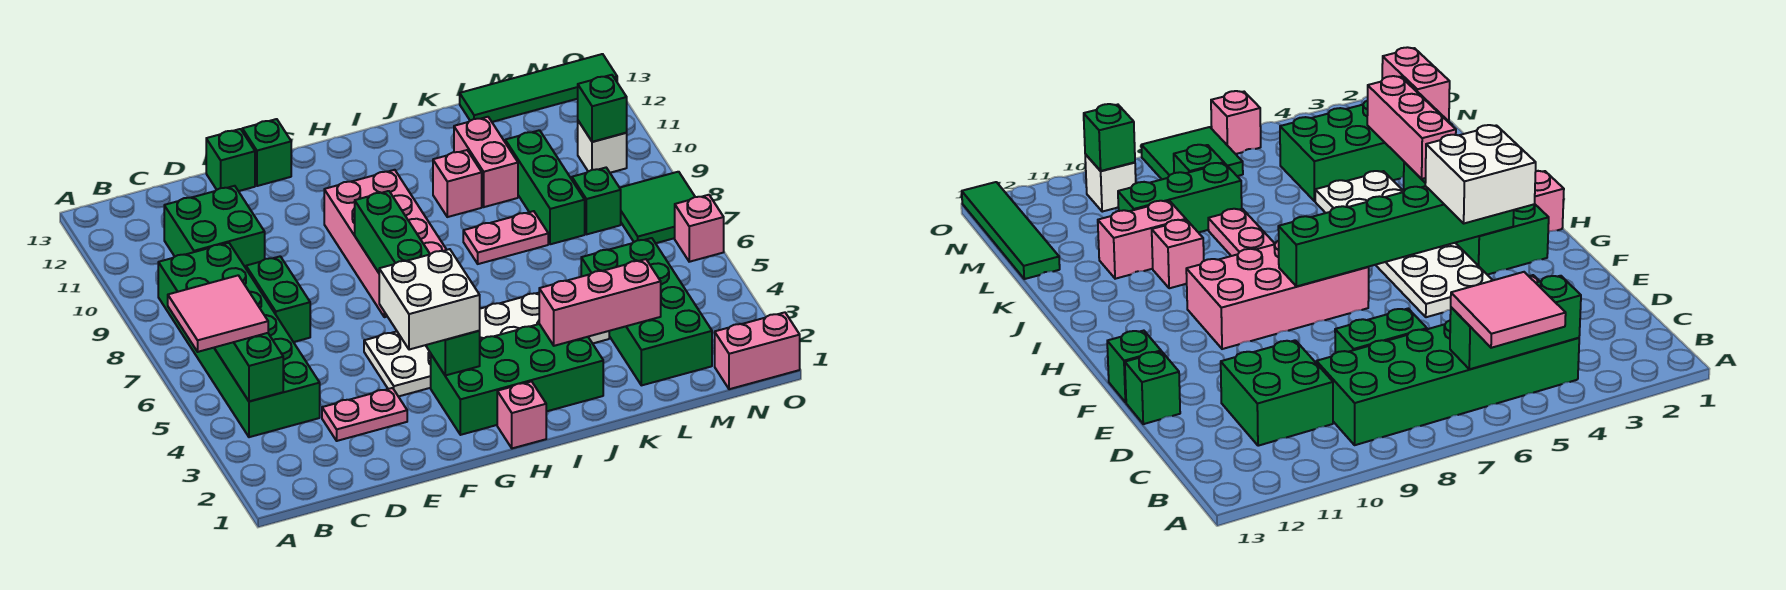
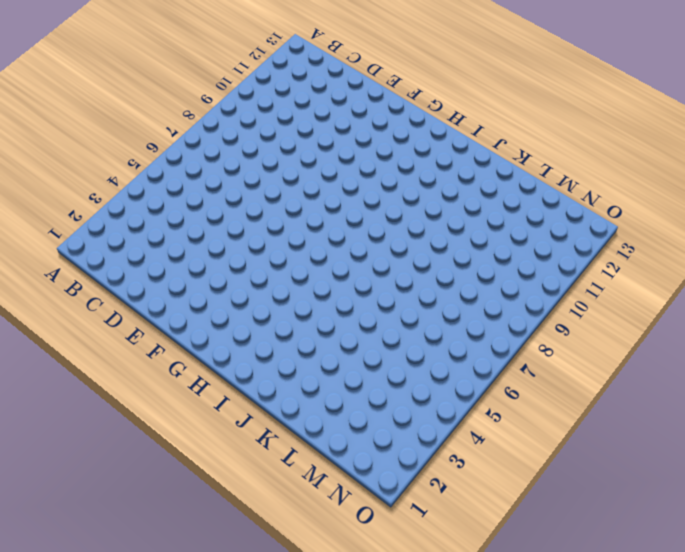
none -> green 2x6 brick [158,243,320,437]
none -> green 2x2 brick [164,186,265,268]
none -> pink 1x2 plate [322,388,407,441]

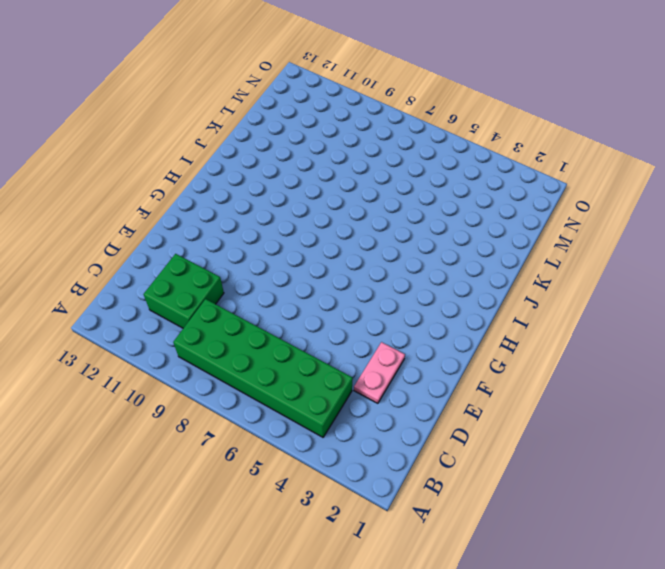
none -> green 1x2 brick [246,256,310,342]
none -> green 1x1 brick [206,129,255,191]
none -> white 2x6 plate [364,293,609,397]

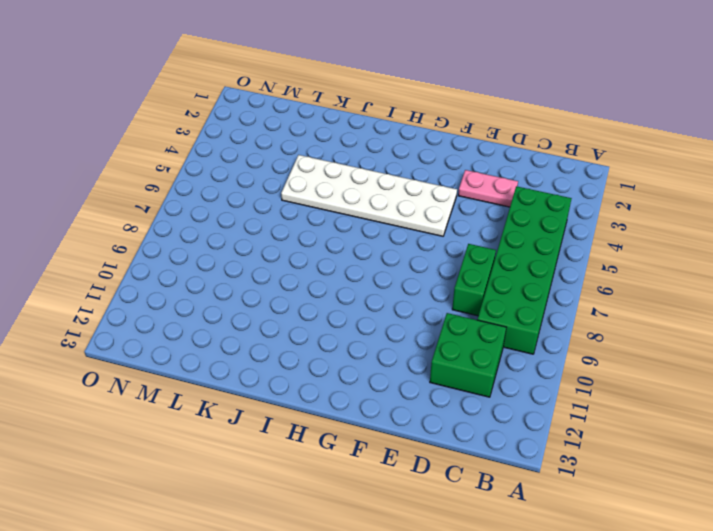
none -> green 1x1 brick [206,129,255,191]
none -> green 1x1 brick [242,119,291,186]
none -> green 2x4 brick [431,324,603,435]

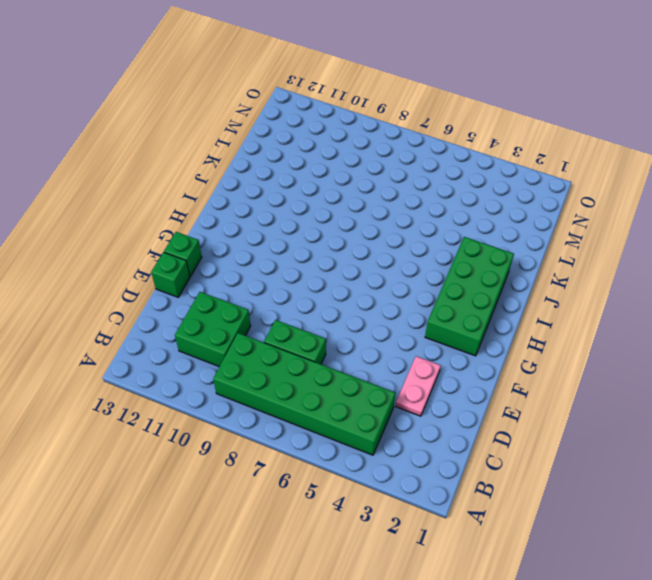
none -> white 2x6 plate [364,293,609,397]
none -> pink 2x4 brick [324,170,447,317]
none -> pink 1x1 brick [497,381,546,448]

